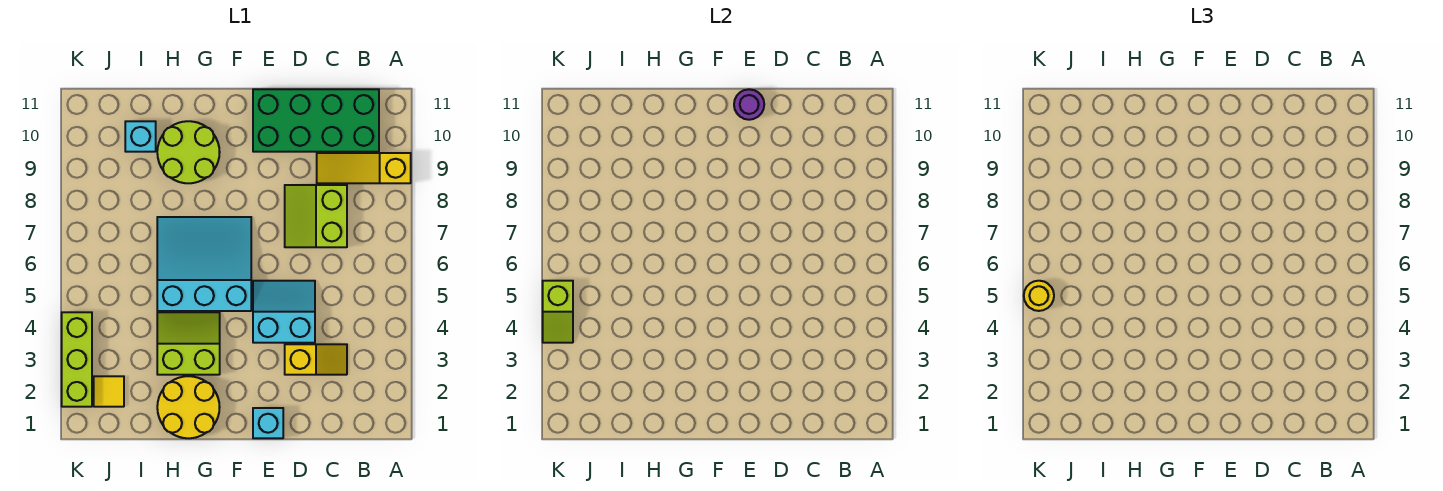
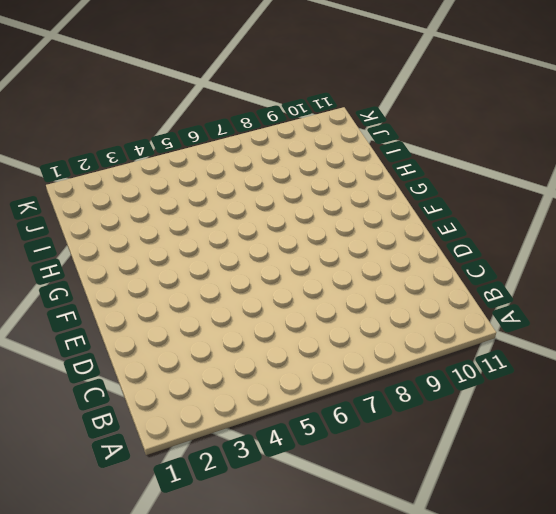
none -> yellow 1x3 slope [317,153,411,183]
none -> green 2x4 brick [253,89,379,152]
none -> yellow 1x2 slope [285,344,347,375]

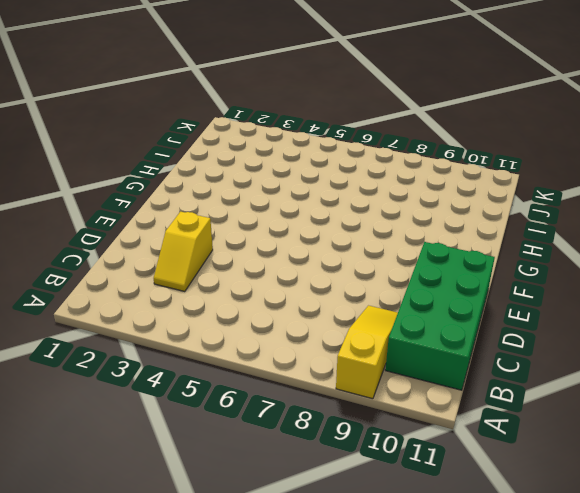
none -> lime 2x2 slope [285,185,347,247]
none -> cyan 2x2 slope [253,281,315,343]
none -> cyan 1x1 brick [253,408,283,438]

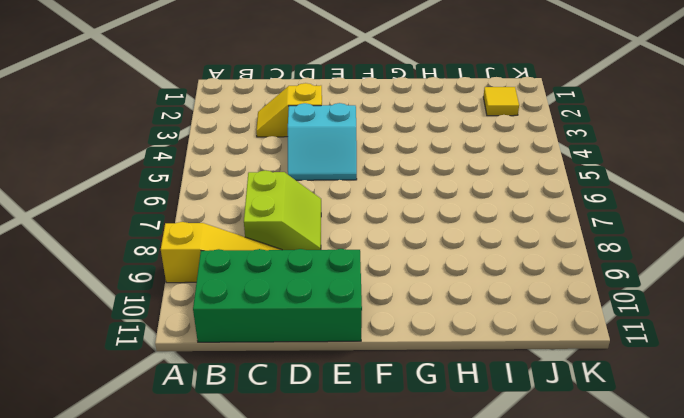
none -> cyan 1x1 brick [253,408,283,438]
none -> cyan 3x3 slope [157,217,251,311]
none -> yellow 2x2 round brick [157,376,220,438]

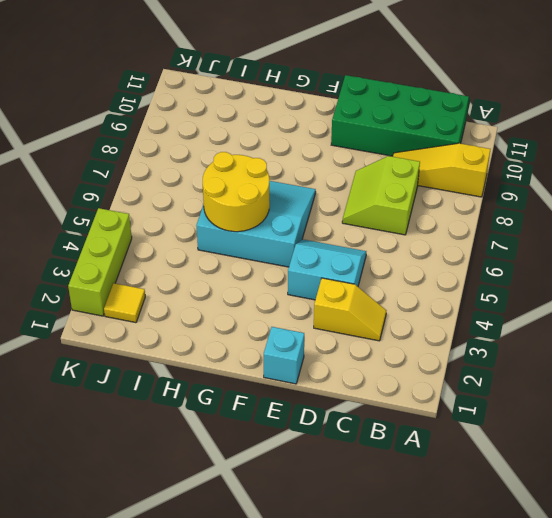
yellow 2x2 round brick [203,152,270,232] -> yellow 2x2 round brick moved to [157,376,220,438]
none -> lime 2x2 slope [157,312,220,375]
none -> lime 2x2 round brick [157,121,220,183]
none -> cyan 1x1 brick [125,121,156,152]

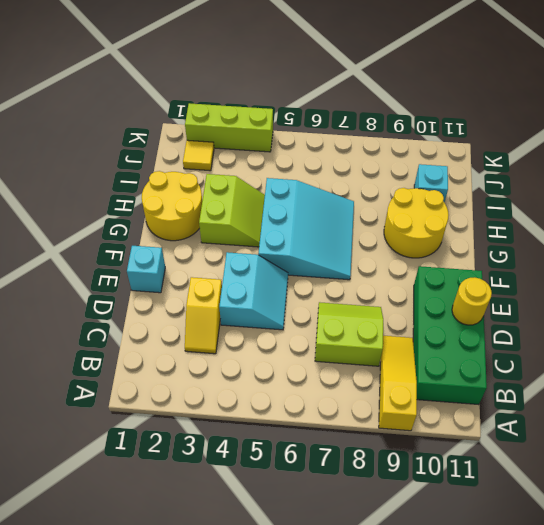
yellow 1x1 round brick [452,277,492,325] -> yellow 1x1 round brick moved to [1024,281,1054,311]
yellow 2x2 round brick [384,188,449,258] -> lime 2x2 round brick [157,121,220,183]
none -> purple 1x1 round brick [734,89,764,120]
none -> lime 1x2 slope [543,281,573,343]

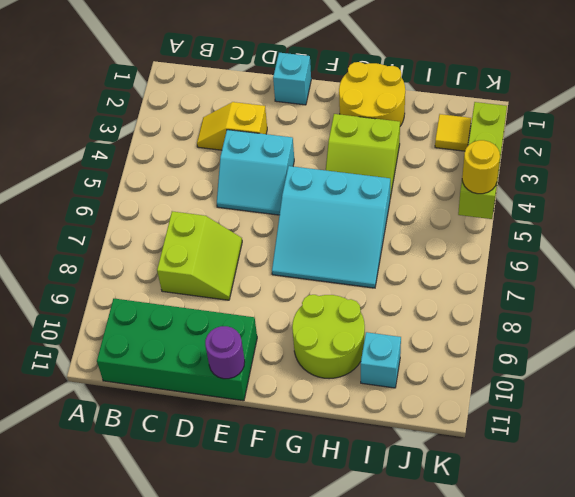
none -> yellow 1x3 slope [317,153,411,183]

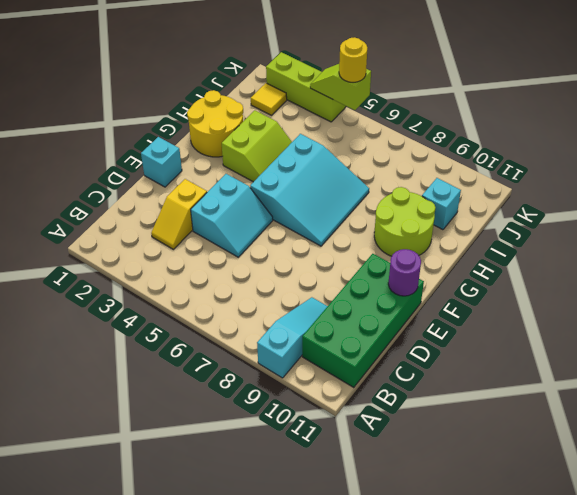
cyan 1x3 slope [257,297,328,378] -> yellow 1x3 slope [317,153,411,183]
none -> lime 2x2 slope [285,185,347,247]

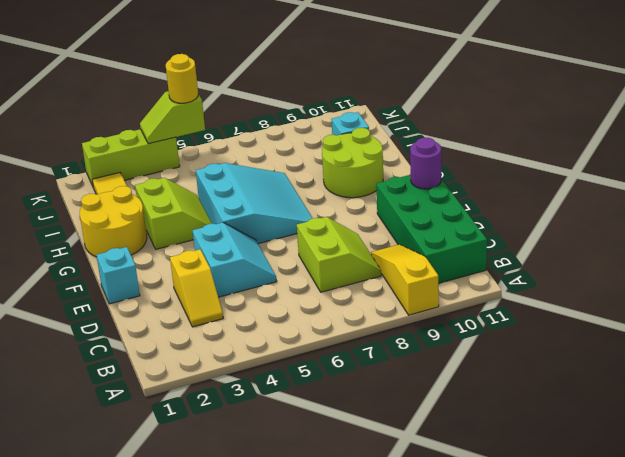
lime 2x2 slope [297,217,381,292] -> lime 2x2 slope turned to [285,185,347,247]

